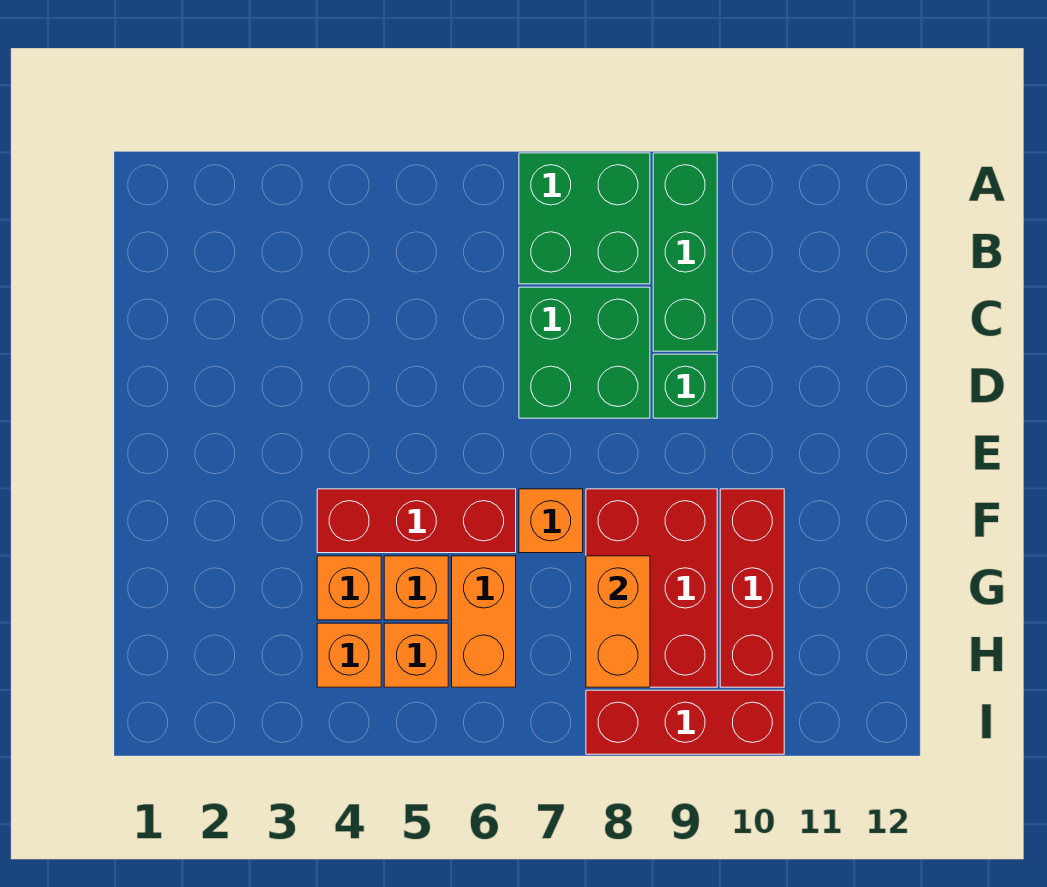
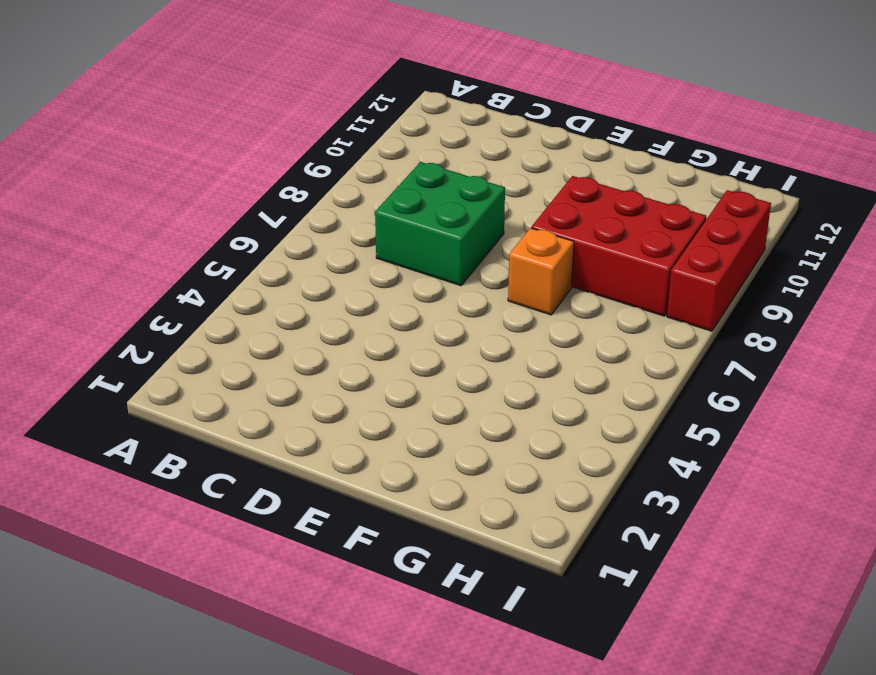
none -> green 2x2 brick [519,153,650,284]
none -> green 1x3 brick [653,153,717,351]
none -> green 1x1 brick [653,354,717,418]

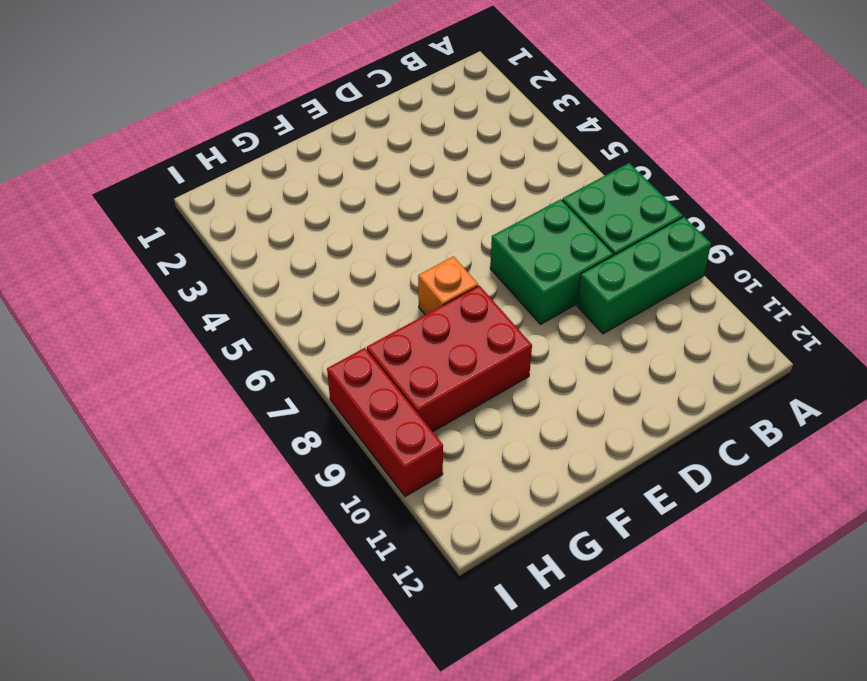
none -> green 1x1 brick [653,354,717,418]
none -> red 1x3 brick [317,489,516,553]
none -> red 1x3 brick [720,489,784,687]

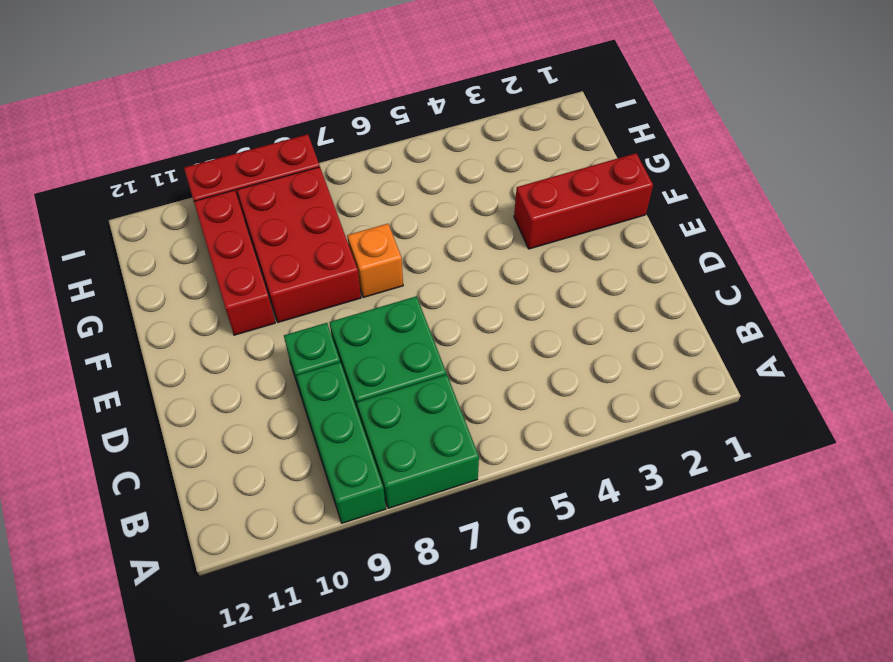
red 1x3 brick [514,153,653,249] -> red 1x3 brick moved to [317,489,516,553]
none -> orange 1x1 brick [317,556,381,620]
none -> orange 1x1 brick [384,556,448,620]
none -> orange 1x2 brick [452,556,516,687]

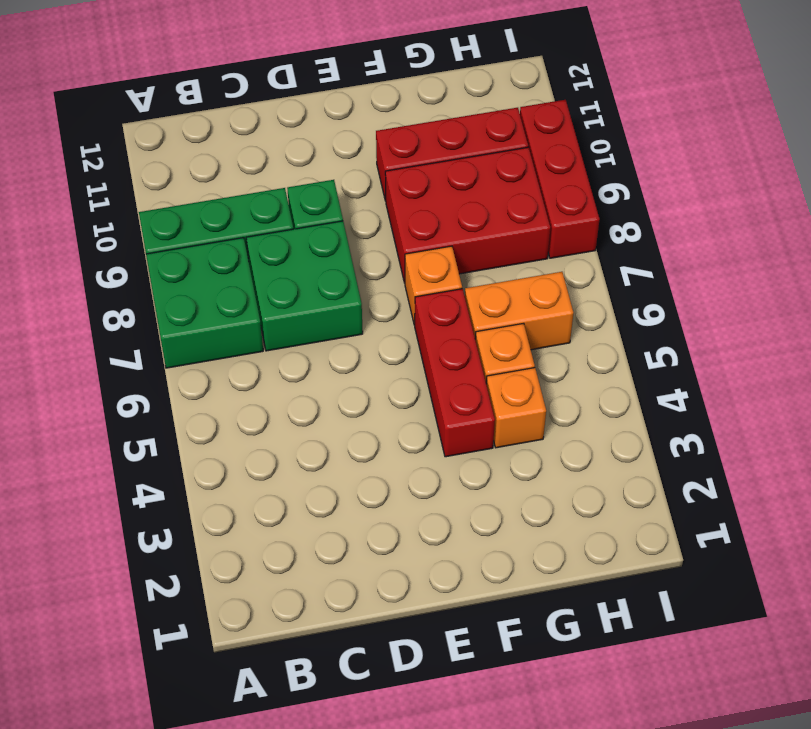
none -> orange 1x1 brick [317,623,381,687]
none -> orange 1x1 brick [384,623,448,687]
none -> orange 1x2 brick [586,556,650,687]

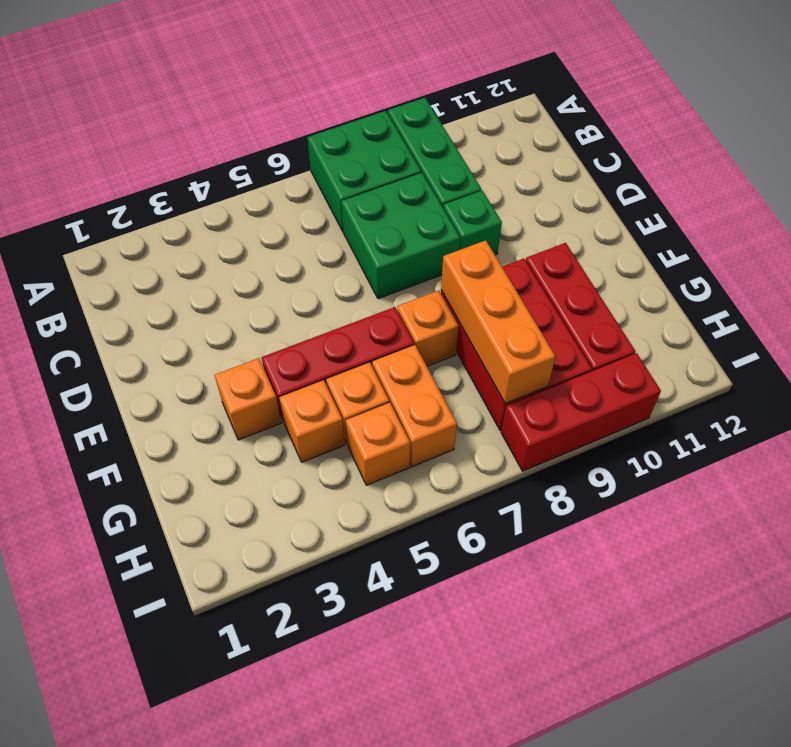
orange 1x1 brick [215,358,281,440] -> orange 1x1 brick moved to [317,623,381,687]
orange 1x3 brick [441,240,556,403] -> orange 1x2 brick [586,556,650,687]

